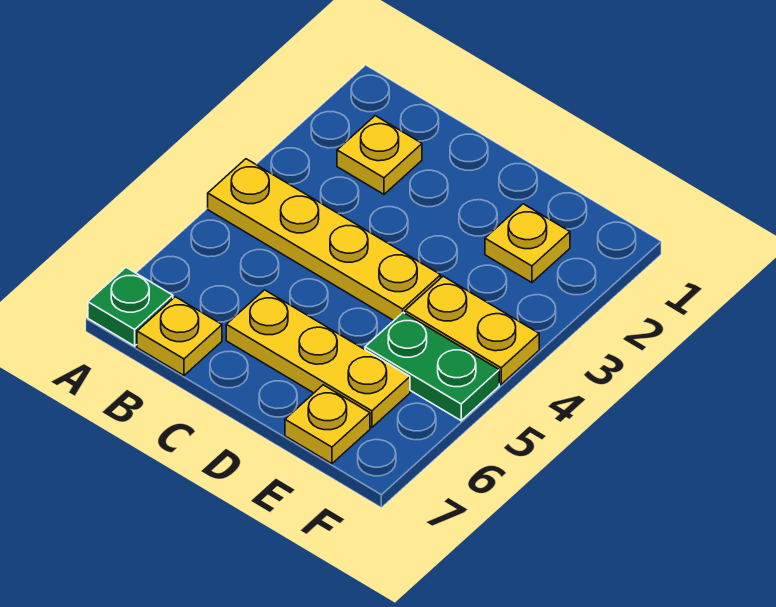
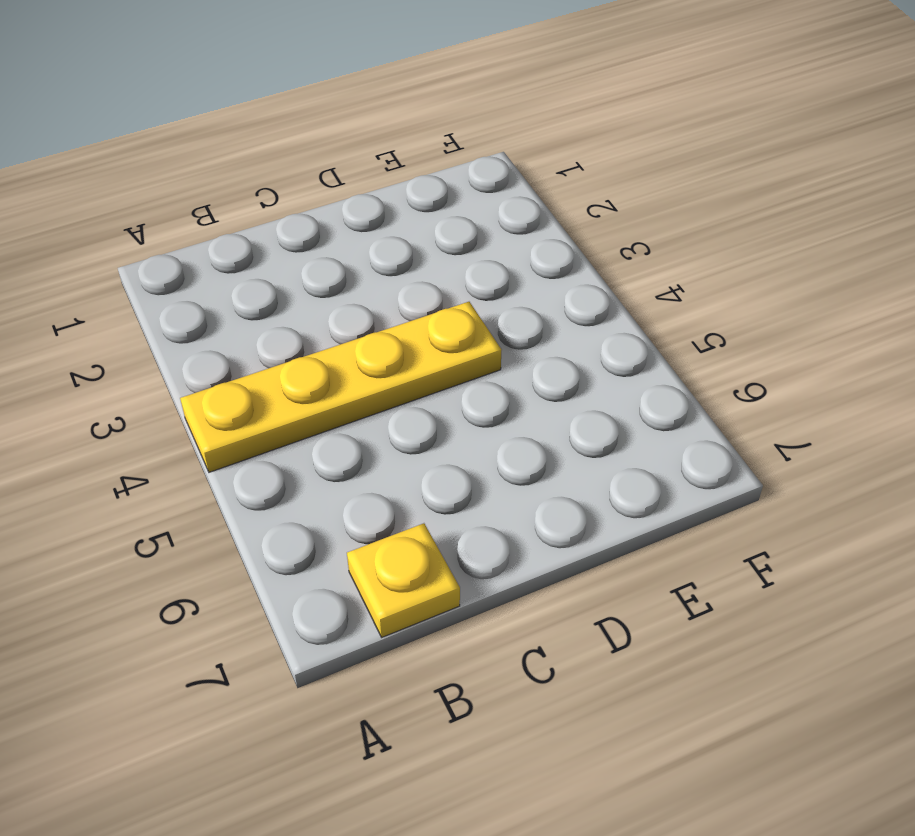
none -> green 1x1 plate [88,268,173,346]
none -> yellow 1x1 plate [337,116,422,194]

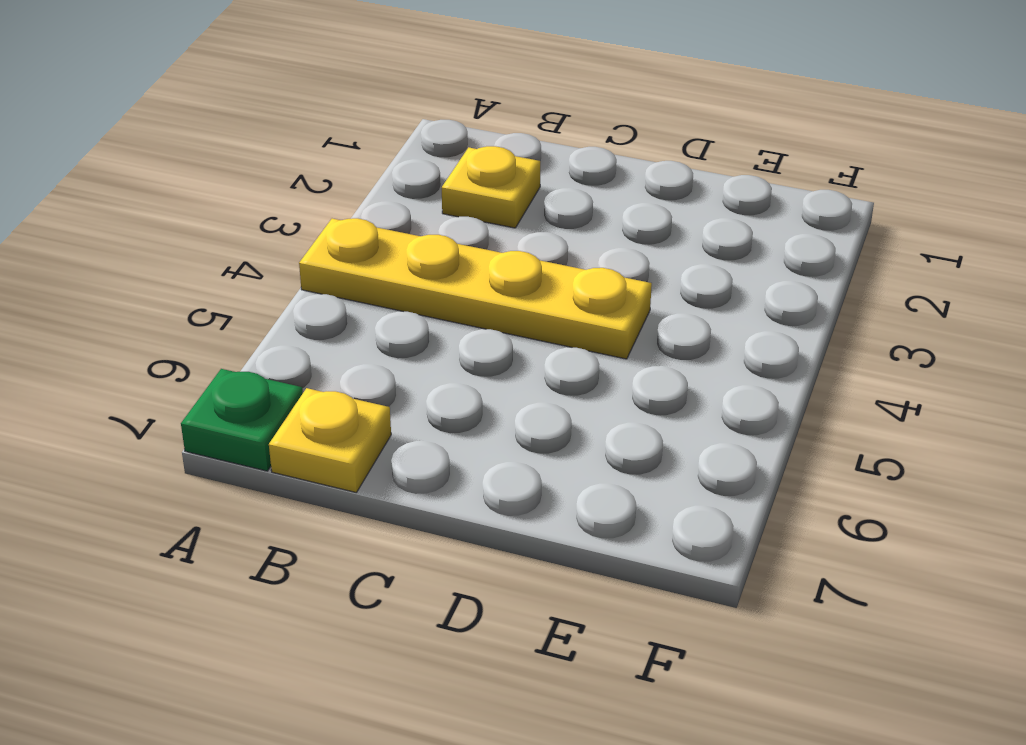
none -> yellow 1x3 plate [226,290,410,427]
none -> yellow 1x1 plate [485,204,570,283]

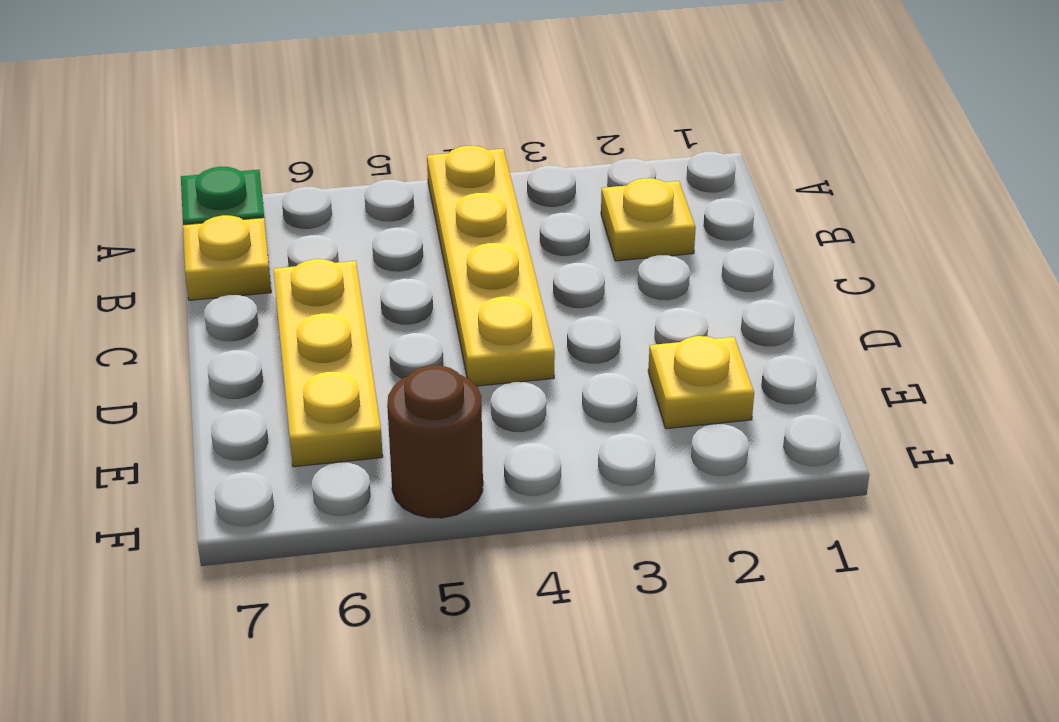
brown 1x1 round brick [387,365,483,518] -> green 1x2 plate [365,313,499,421]
none -> yellow 1x2 plate [405,276,539,384]
none -> yellow 1x1 plate [285,385,370,464]

